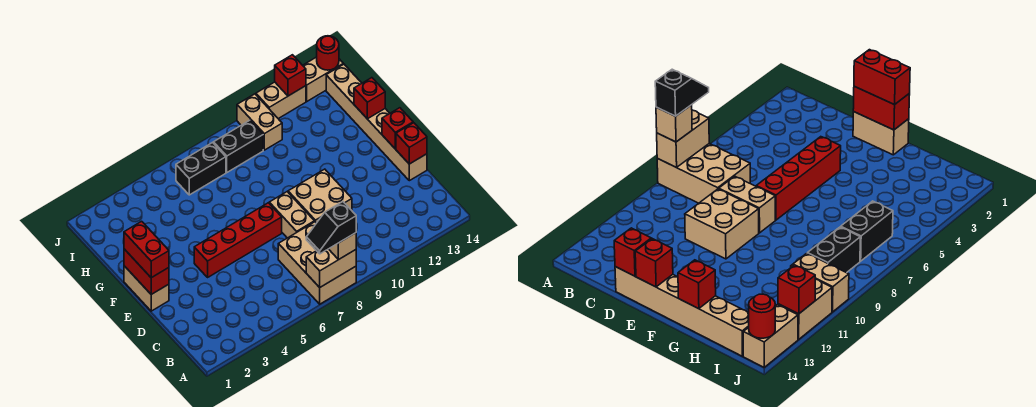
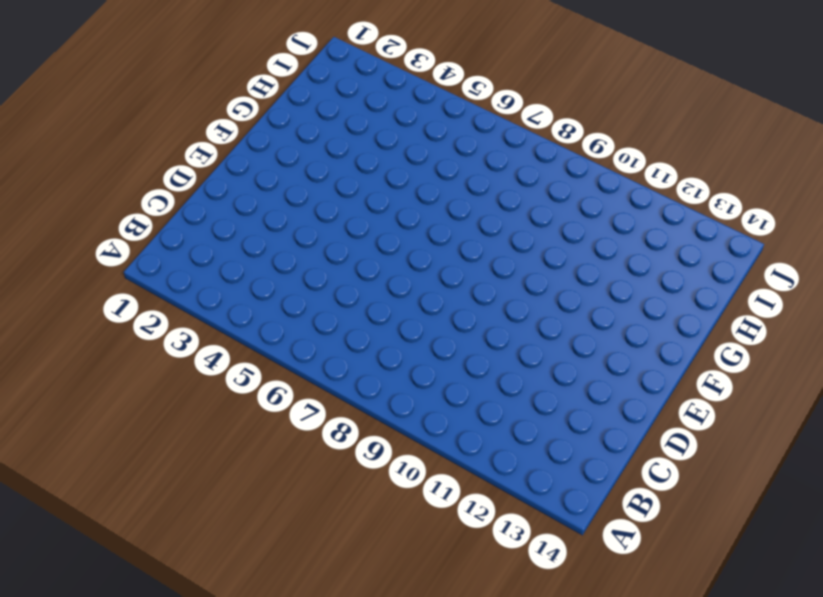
none -> tan 2x3 brick [278,222,356,304]
none -> tan 1x2 brick [269,192,314,238]
none -> tan 2x2 brick [288,169,352,223]

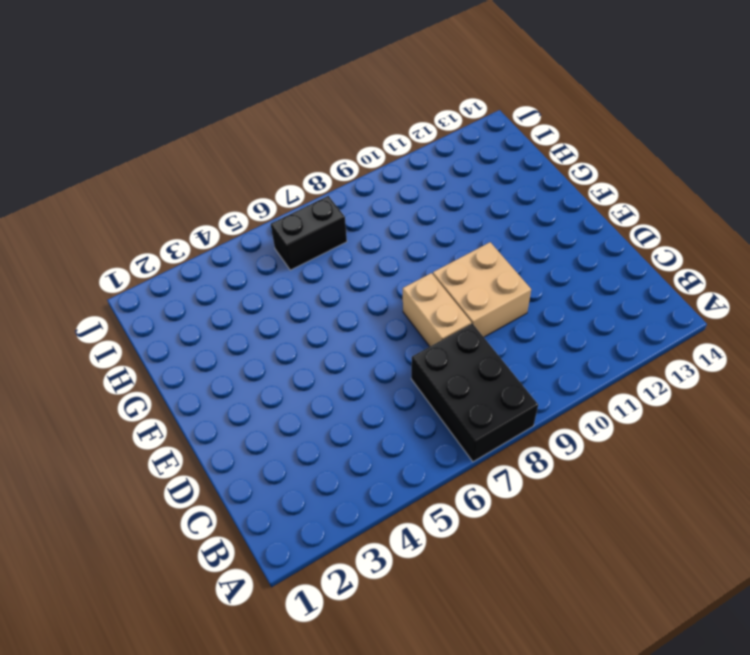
black 2x3 brick [411,323,538,462] -> tan 2x3 brick [278,222,356,304]
none -> tan 1x6 brick [326,64,427,181]
none -> tan 1x2 brick [124,266,169,311]
none -> red 1x4 brick [194,203,282,277]

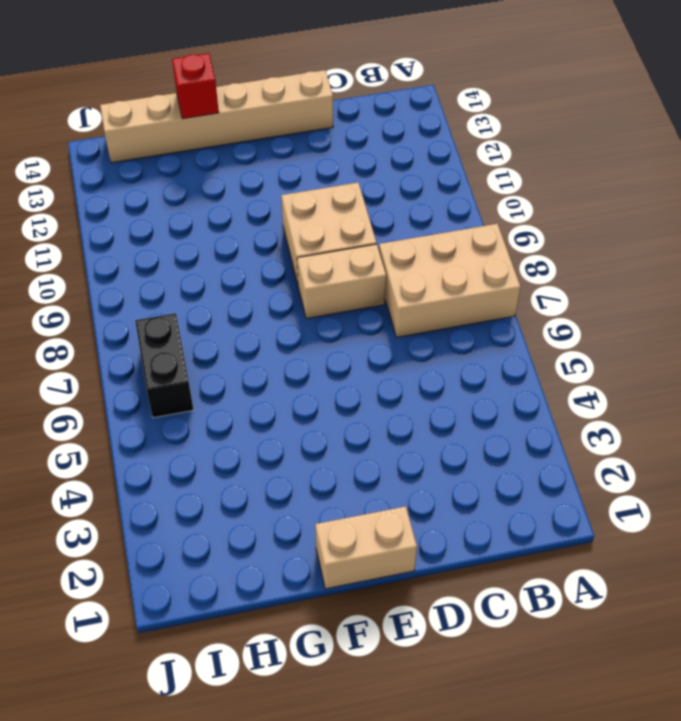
none -> red 1x4 brick [194,203,282,277]
none -> black 1x2 brick [214,120,263,172]
none -> tan 1x2 brick [237,94,282,150]

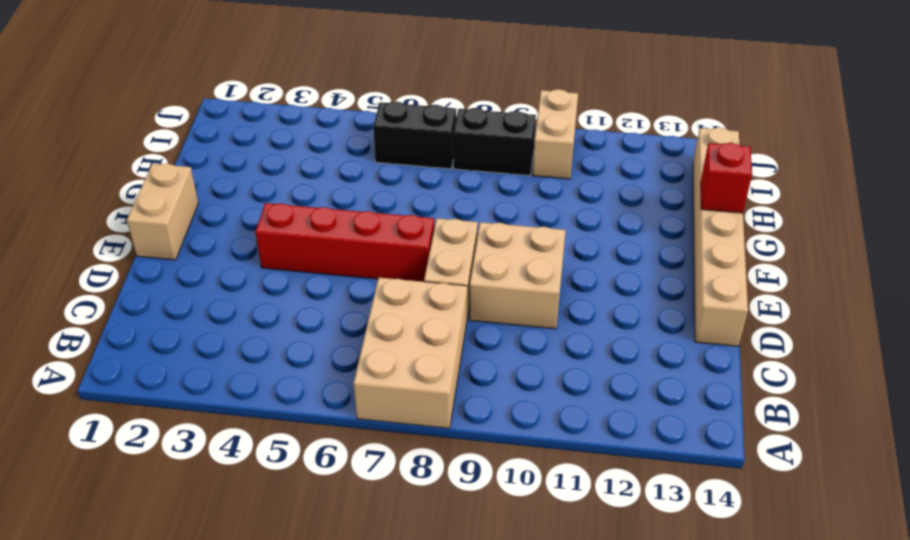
none -> tan 1x2 brick [256,82,306,119]
none -> tan 1x2 brick [303,57,343,101]
none -> tan 1x2 brick [306,249,356,287]

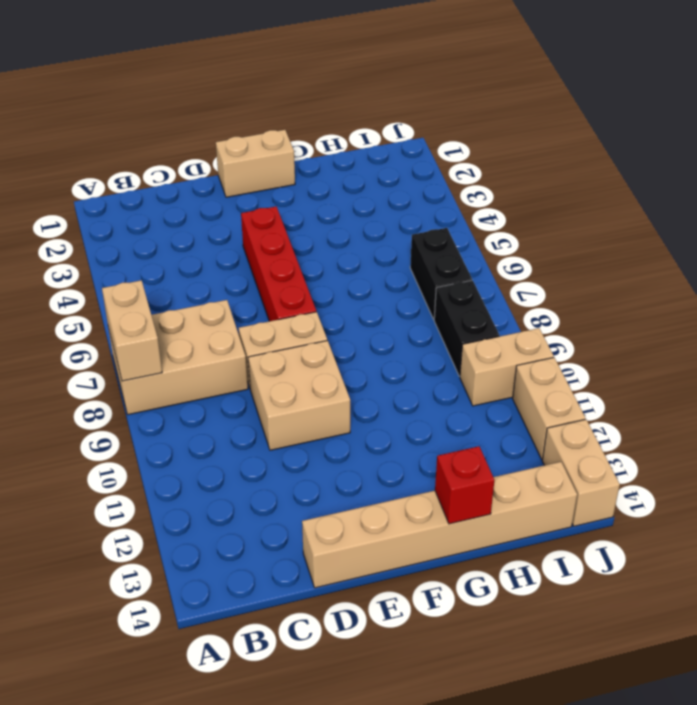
none -> red 1x1 brick [396,123,427,164]
none -> red 1x2 brick [124,249,169,294]
none -> red 1x1 brick [382,108,413,149]

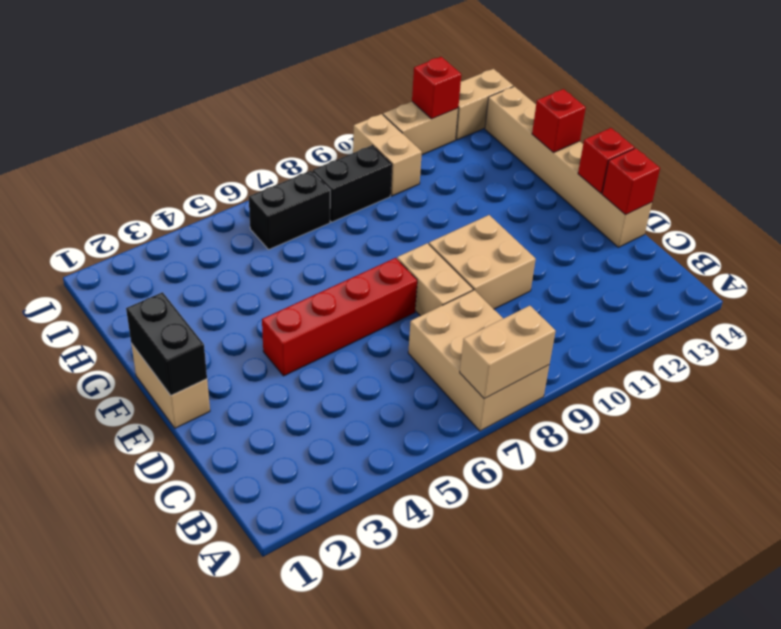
black 1x2 brick [126,292,207,396] -> red 1x2 brick [124,249,169,294]
none -> red 1x1 round brick [317,36,339,70]
none -> tan 1x1 brick [329,233,356,260]
none -> red 1x2 brick [124,221,169,278]

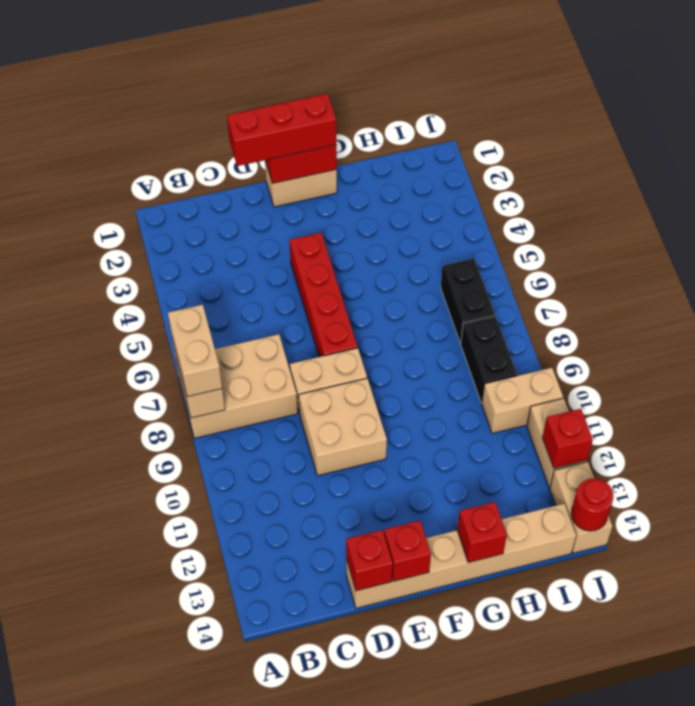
tan 1x2 brick [168,305,222,397] -> tan 1x1 brick [329,233,356,260]
red 1x3 brick [227,94,336,166] -> red 1x2 brick [124,221,169,278]
none -> black 1x2 slope [306,202,356,254]

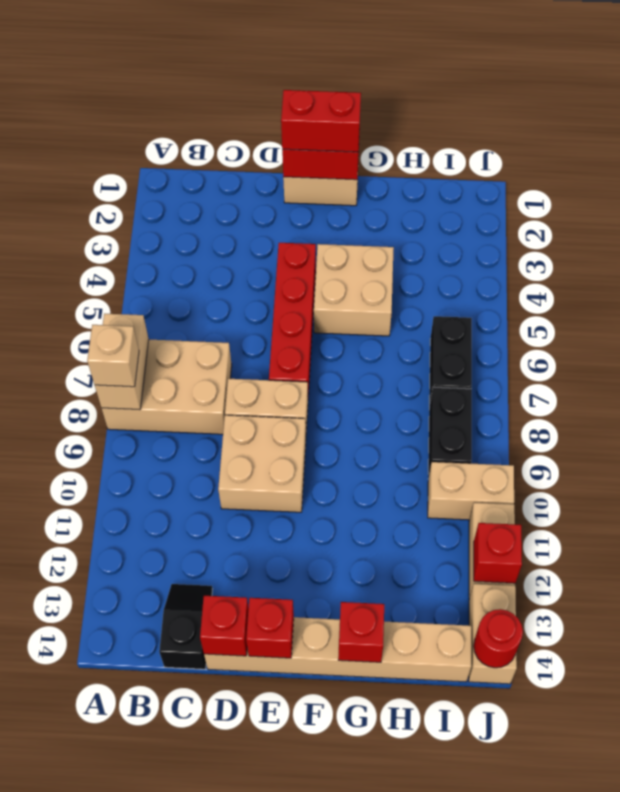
black 1x2 slope [159,584,212,669] -> black 1x2 slope moved to [306,202,356,254]
tan 2x2 brick [314,244,394,336] -> none

